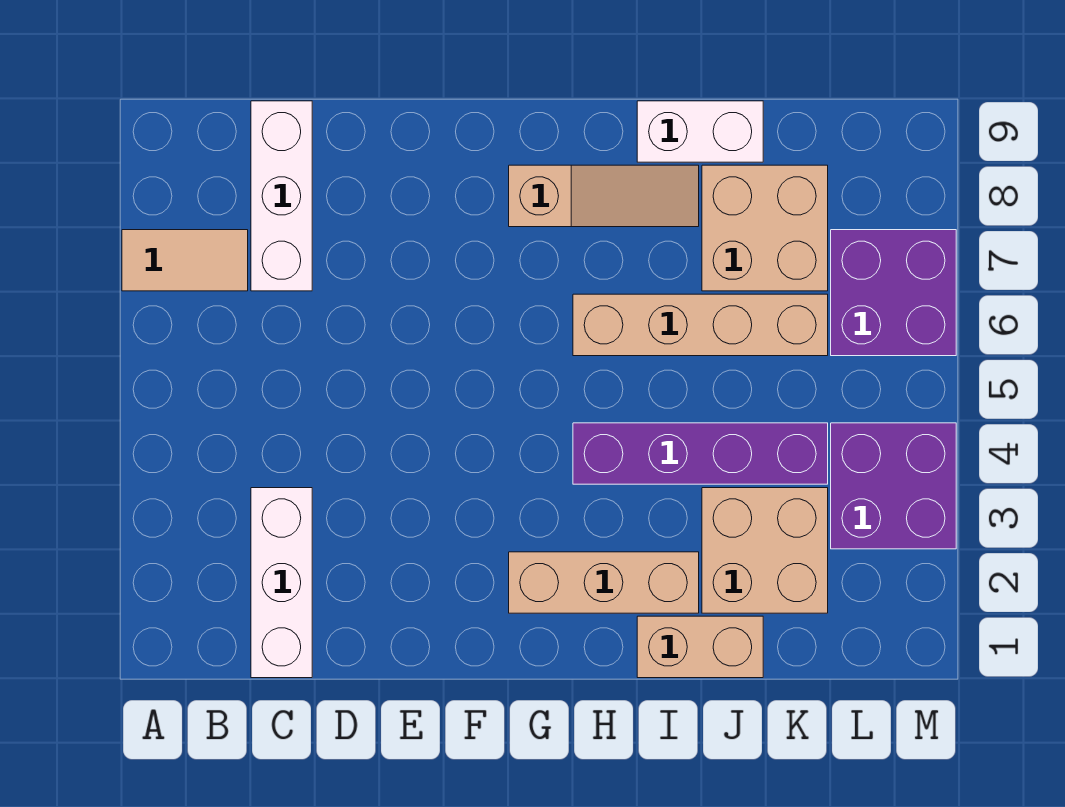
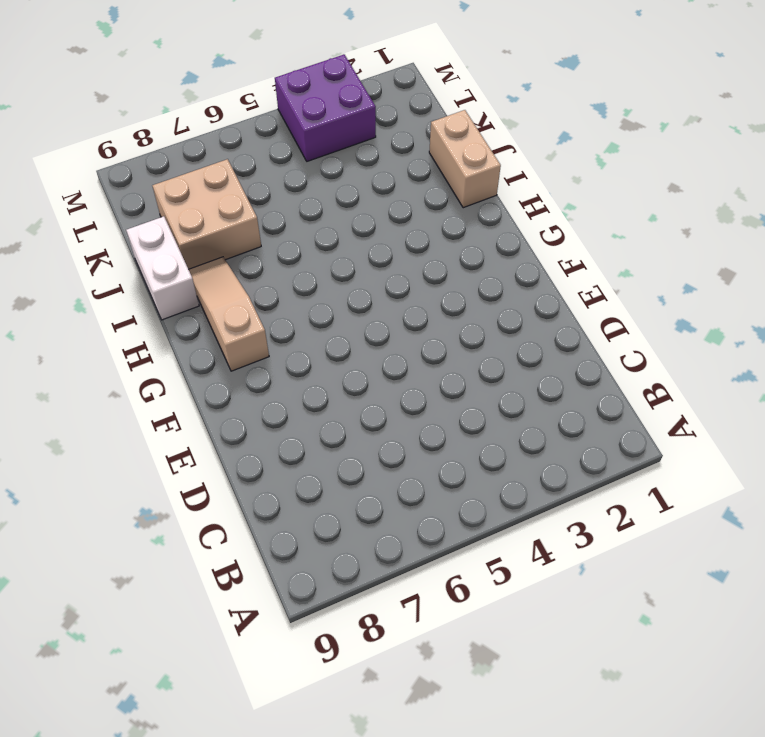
none -> tan 1x2 tile [122,230,248,291]
none -> white 1x3 brick [251,488,312,678]
none -> white 1x3 brick [251,101,312,291]

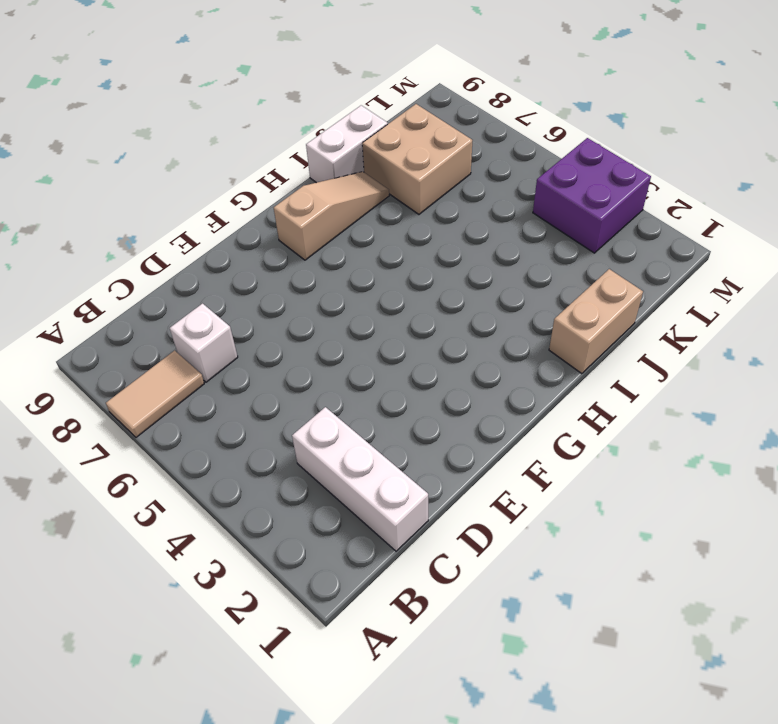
white 1x1 brick [170,304,238,382] -> white 1x3 brick [251,101,312,291]
none -> tan 1x3 brick [509,552,699,613]
none -> purple 1x4 brick [573,423,828,484]
none -> tan 1x4 brick [573,294,828,356]

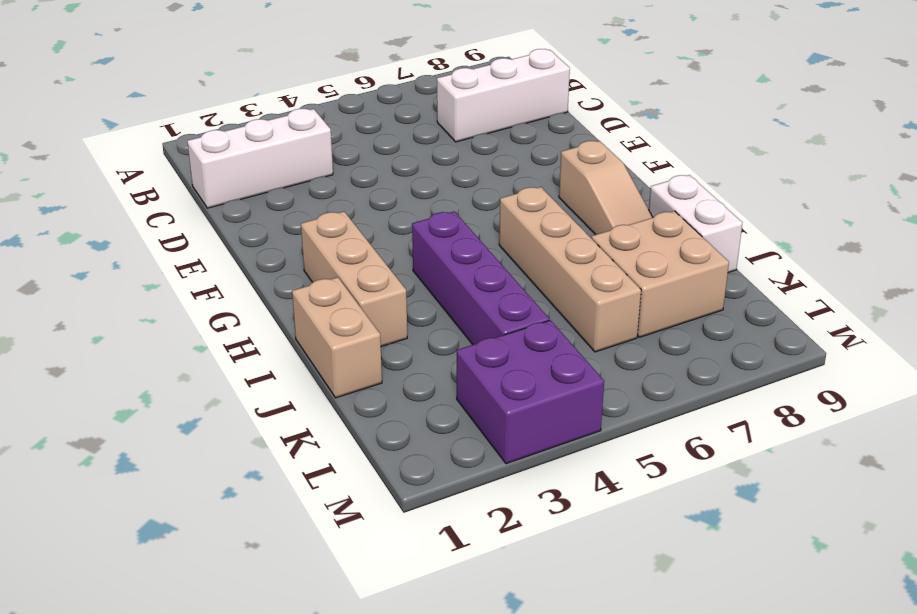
none -> tan 1x2 tile [122,230,248,291]
none -> tan 2x2 brick [702,488,828,613]
none -> purple 2x2 brick [831,230,956,356]

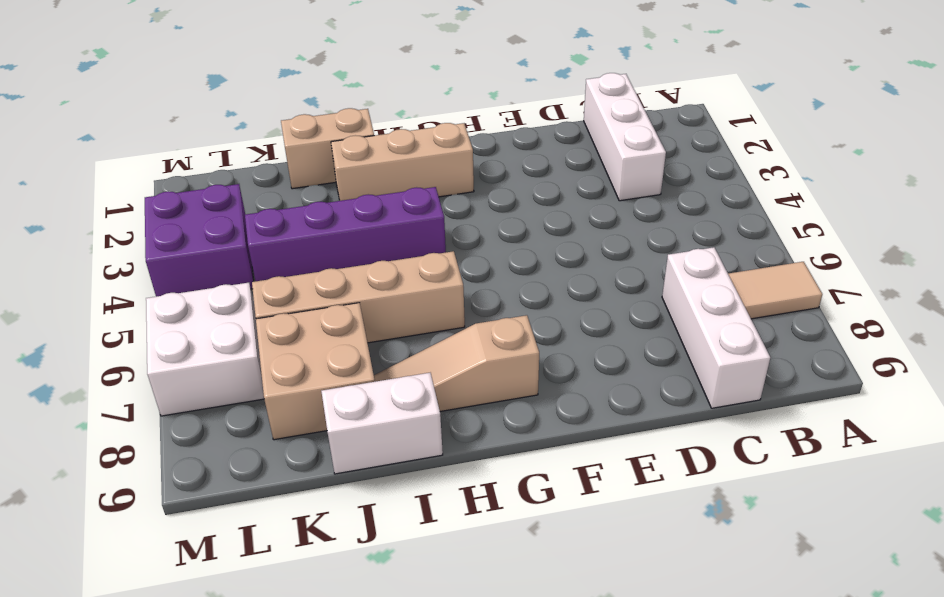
white 2x2 brick [146,283,264,416] -> purple 2x2 brick [831,230,956,356]
none -> tan 2x2 brick [702,488,828,613]

